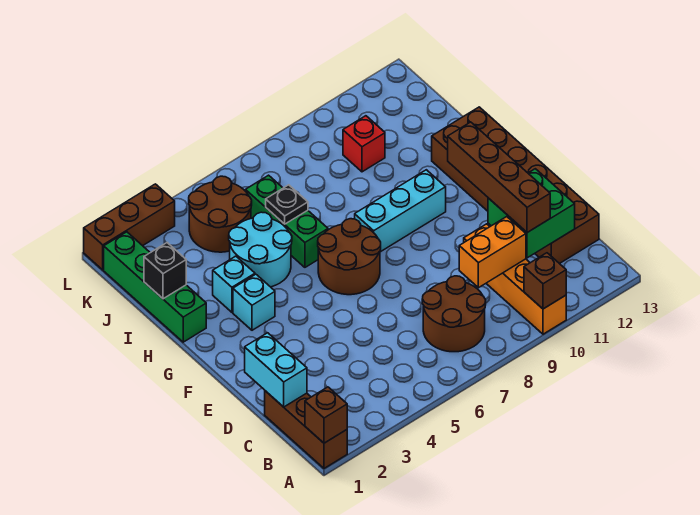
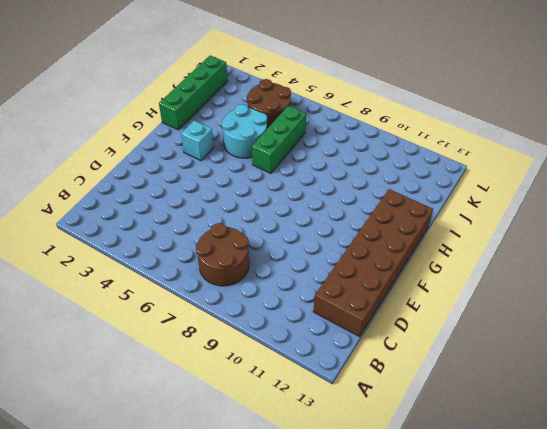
none -> brown 1x3 brick [265,391,347,468]
none -> orange 1x4 brick [464,224,566,334]
none -> brown 2x2 round brick [318,219,381,295]

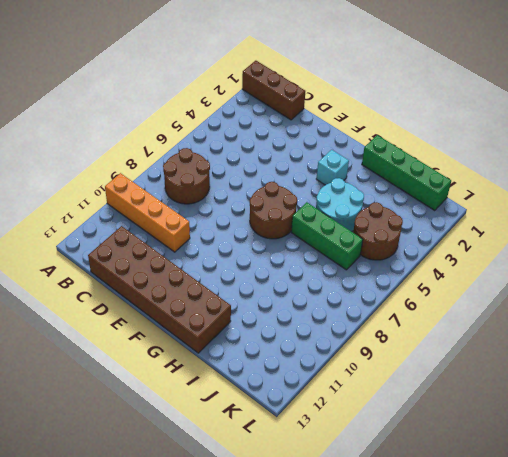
none -> cyan 1x3 brick [355,170,446,252]
none -> cyan 1x1 brick [213,256,255,312]
none -> red 1x1 brick [343,116,385,172]

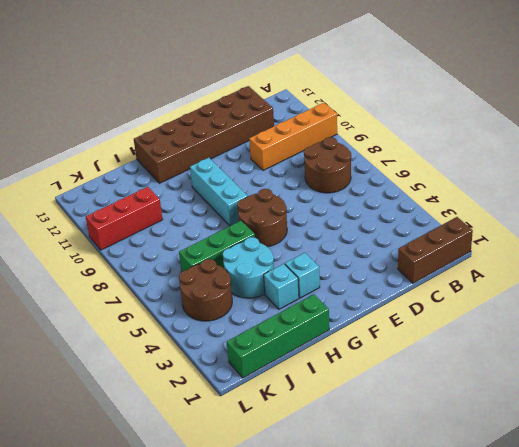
red 1x3 brick [86,187,163,250] -> red 1x1 brick [343,116,385,172]
none -> brown 1x3 brick [84,184,175,270]
none -> brown 1x1 brick [305,387,347,443]
none -> brown 1x1 brick [524,253,566,309]

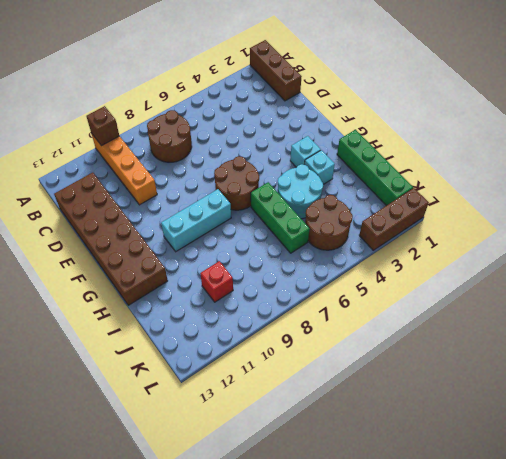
none -> brown 1x1 brick [305,387,347,443]
none -> cyan 1x2 brick [245,333,307,407]
none -> orange 1x2 brick [459,217,526,288]

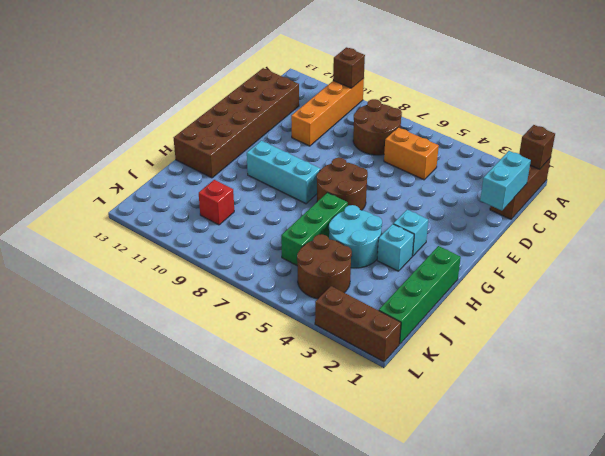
orange 1x2 brick [384,127,439,180] -> orange 1x2 brick moved to [459,217,526,288]
none -> green 2x2 brick [488,169,575,258]
none -> black 1x1 brick [144,243,186,299]
none -> black 1x1 plate [266,185,308,224]

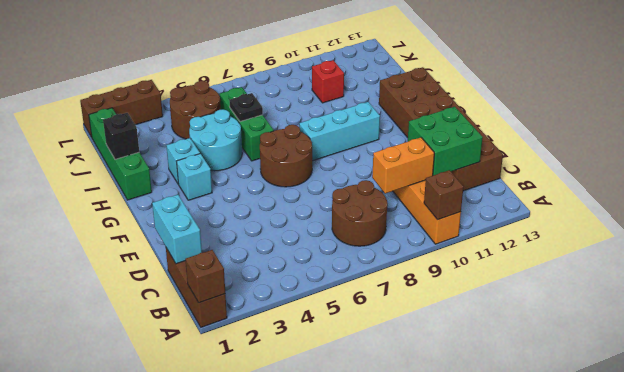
none -> brown 1x4 brick [448,122,550,233]

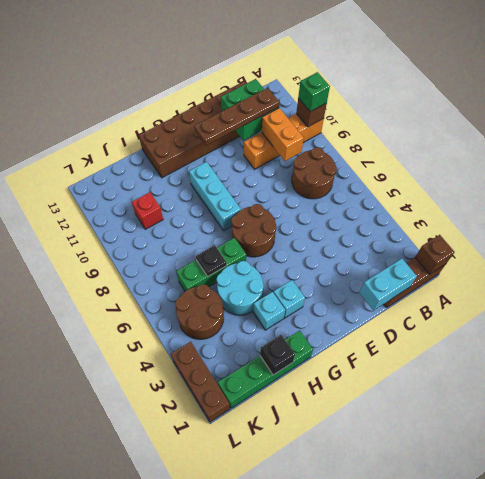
green 1x1 brick [298,72,330,112] -> none
brown 1x4 plate [194,88,279,145] -> brown 1x4 brick [448,122,550,233]

